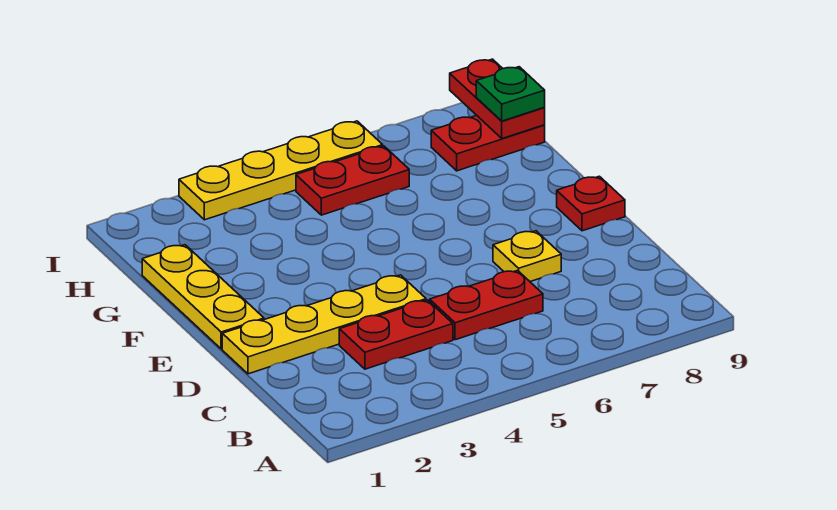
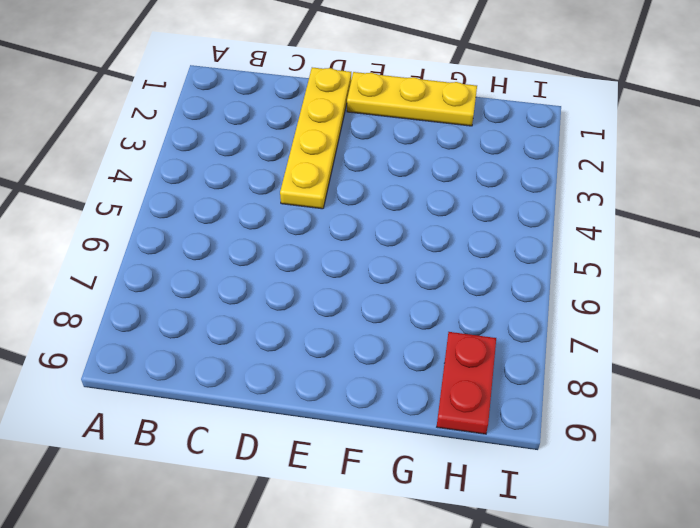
none -> red 1x2 plate [339,300,453,369]
none -> red 1x2 plate [430,270,543,340]

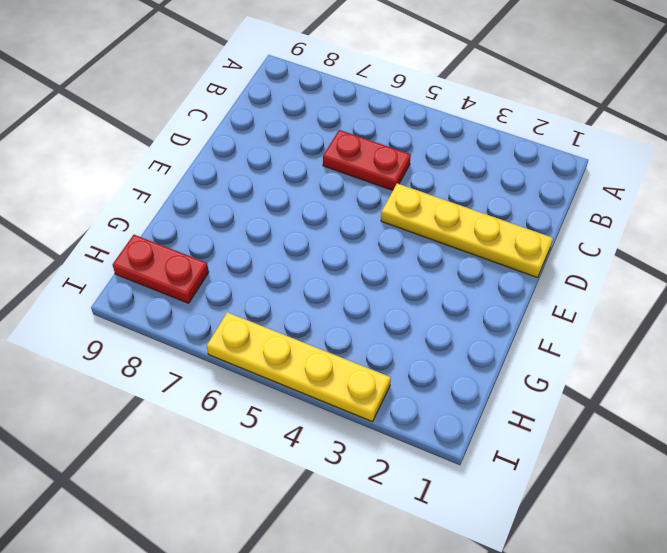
none -> red 1x2 plate [339,300,453,369]
none -> yellow 1x1 plate [493,231,561,281]

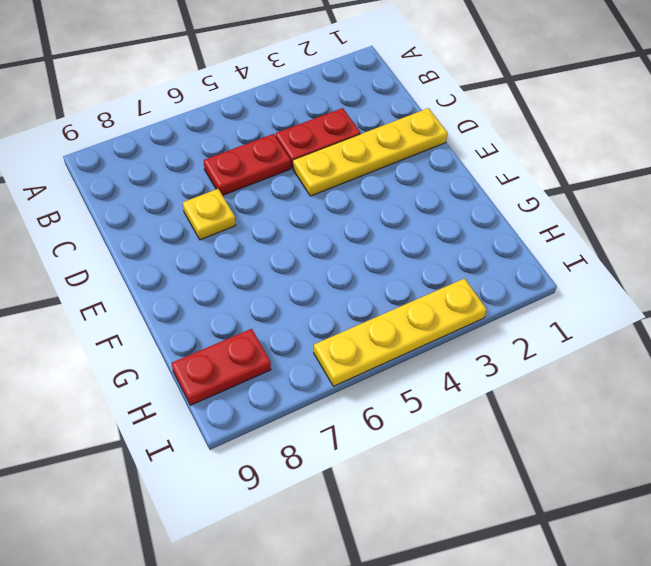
none -> yellow 1x3 plate [142,245,264,349]
none -> red 1x1 plate [557,176,625,231]

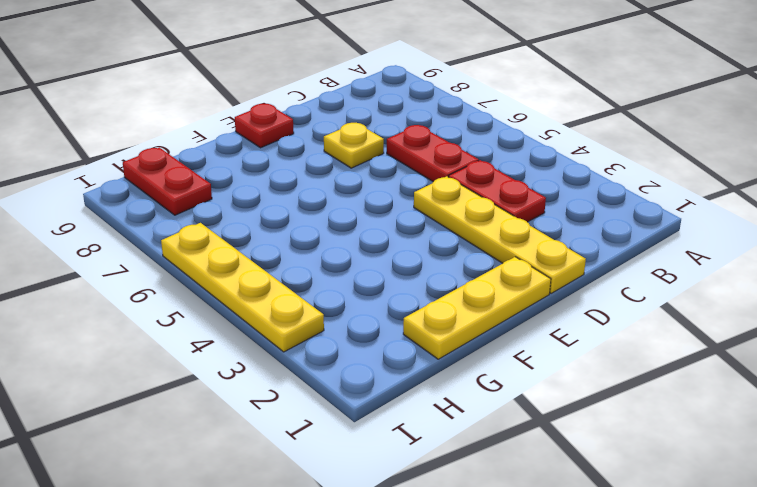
none -> red 1x2 plate [296,146,409,215]
none -> red 1x2 plate [450,59,545,139]

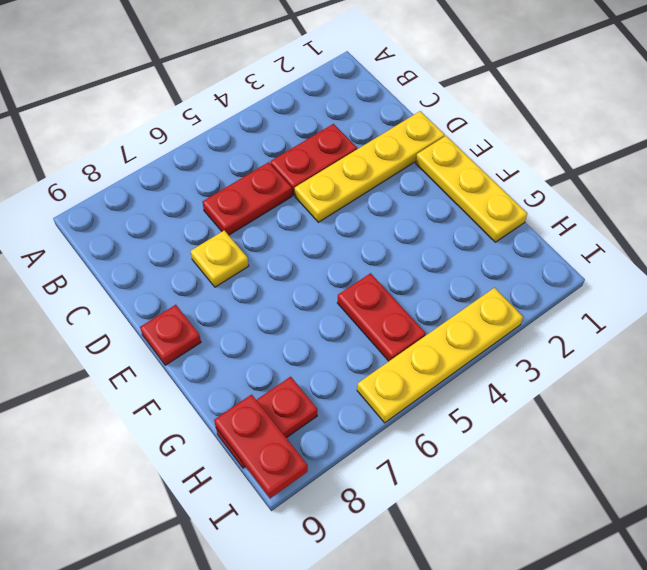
red 1x2 plate [337,273,426,361] -> red 1x2 plate turned to [296,146,409,215]
none -> green 1x1 plate [476,67,545,121]

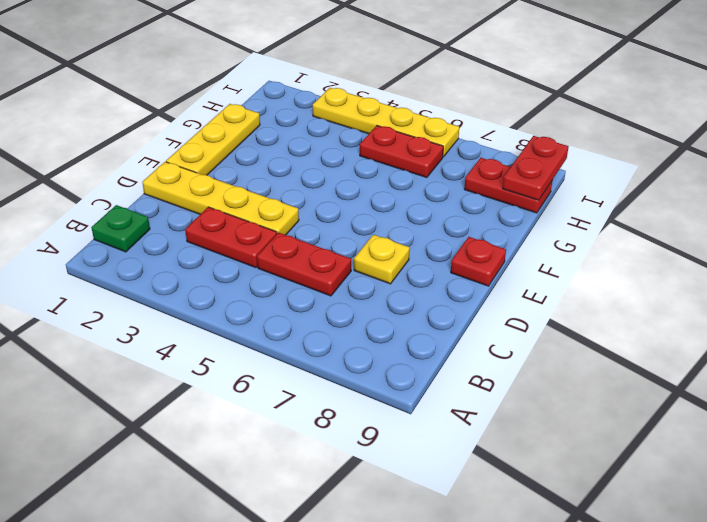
green 1x1 plate [91,205,150,252] -> green 1x1 plate moved to [476,67,545,121]

